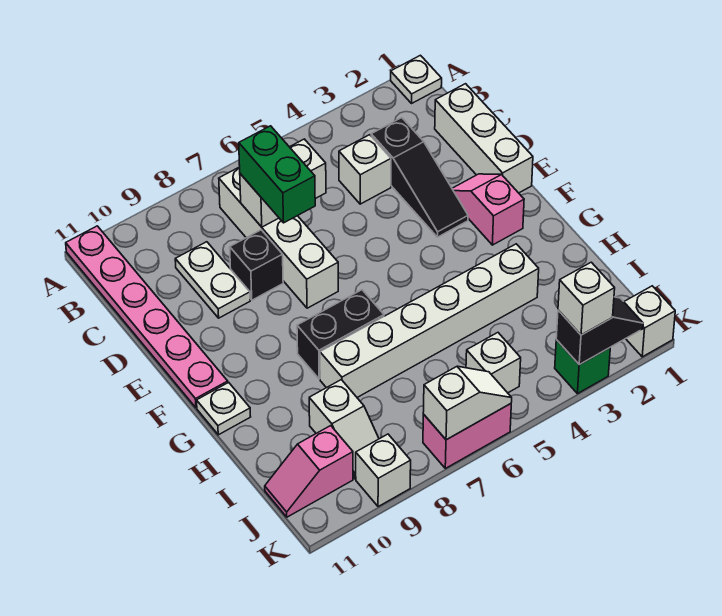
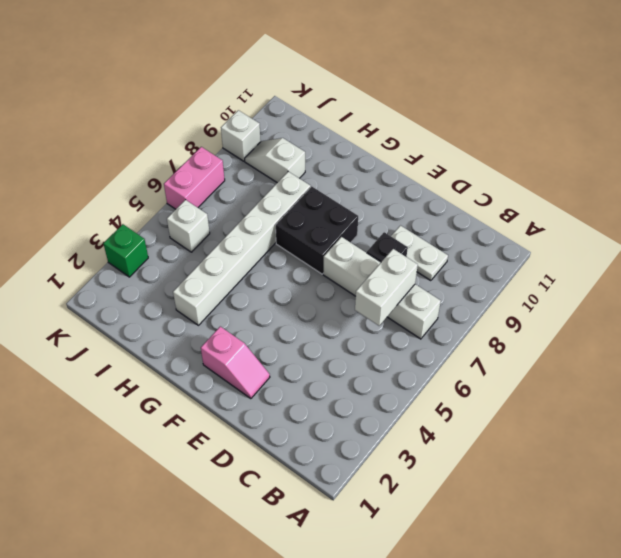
black 2x2 brick [276,186,358,274] -> black 1x2 brick [297,290,384,379]
none -> white 1x1 plate [391,55,442,103]
none -> pink 1x6 plate [66,226,228,408]
none -> white 1x3 brick [435,84,533,193]

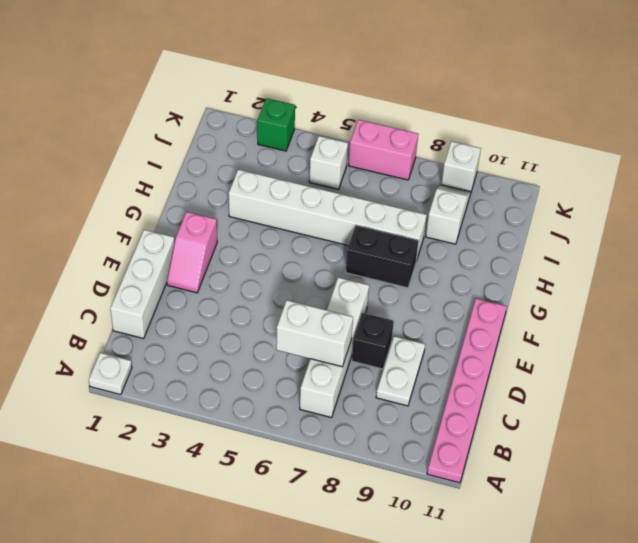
none -> black 1x3 slope [371,118,468,237]
none -> white 1x1 brick [339,135,391,204]
none -> white 1x1 plate [197,382,251,435]

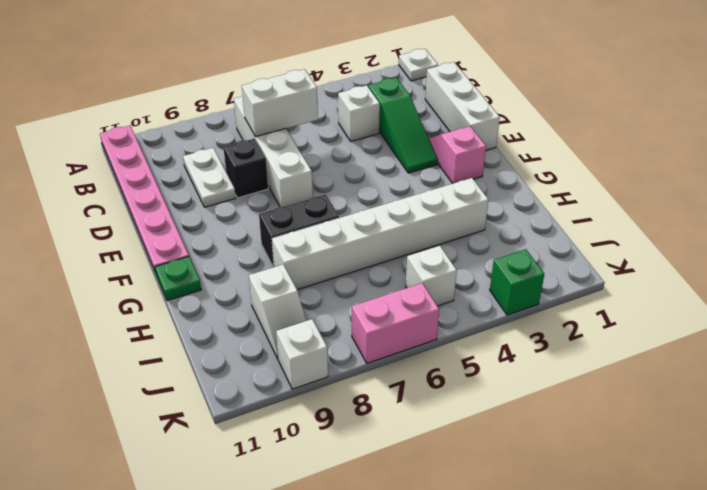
green 1x3 slope [368,78,437,173] -> black 1x3 slope [371,118,468,237]
green 1x1 plate [155,256,201,301] -> white 1x1 plate [197,382,251,435]
none -> pink 1x2 slope [265,426,353,517]
none -> white 1x1 brick [624,286,675,357]
none -> black 1x2 slope [556,297,643,365]

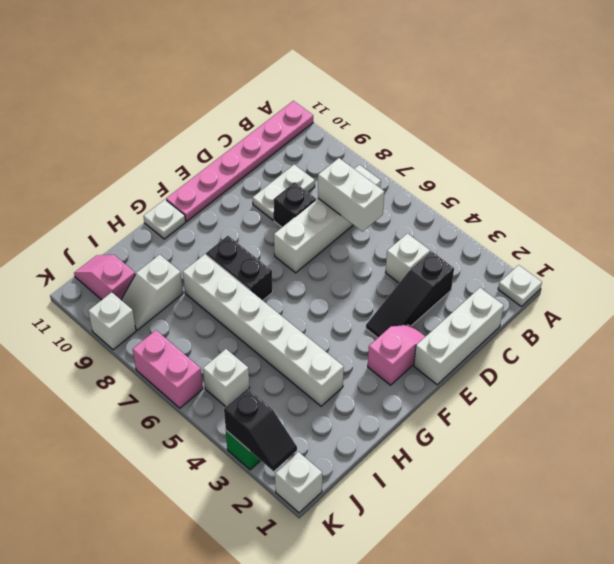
none -> white 1x2 slope [423,366,512,440]
none -> green 1x2 brick [239,126,315,223]
none -> white 1x1 brick [558,262,615,335]

